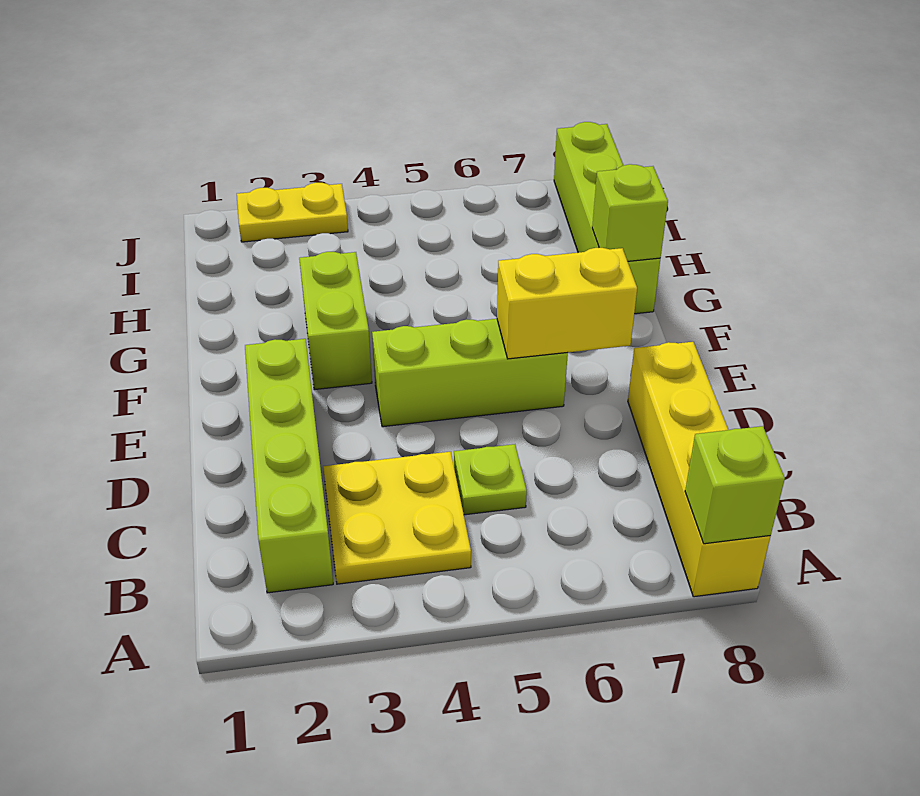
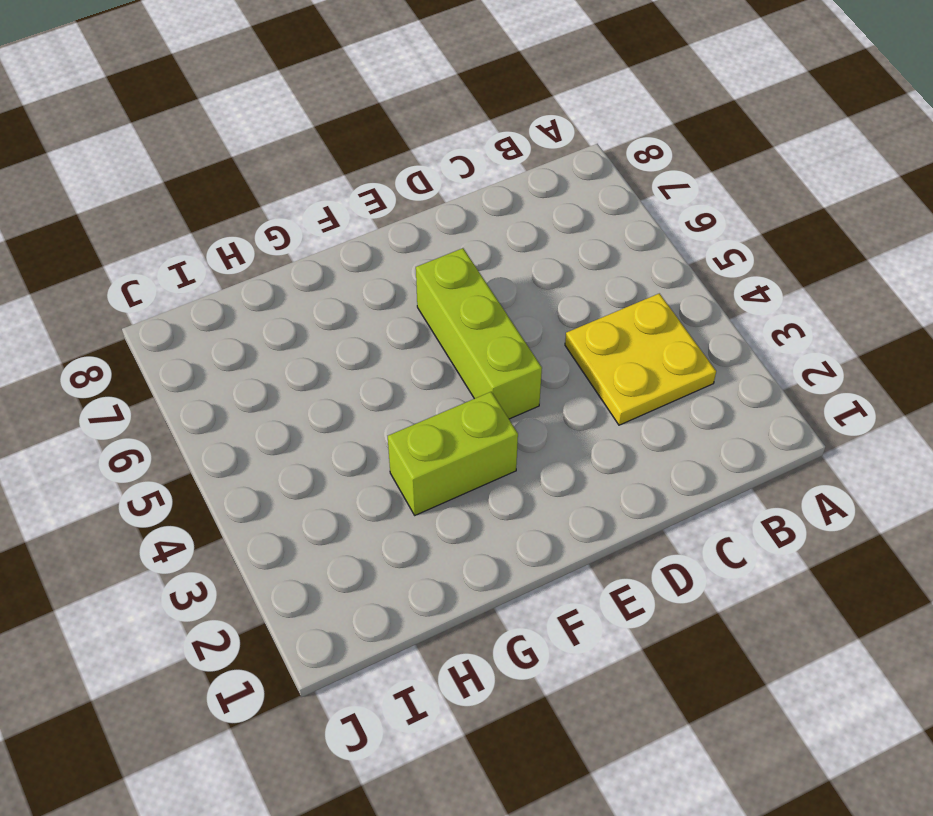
none -> yellow 1x4 brick [628,342,771,597]
none -> lime 1x4 brick [245,339,333,593]

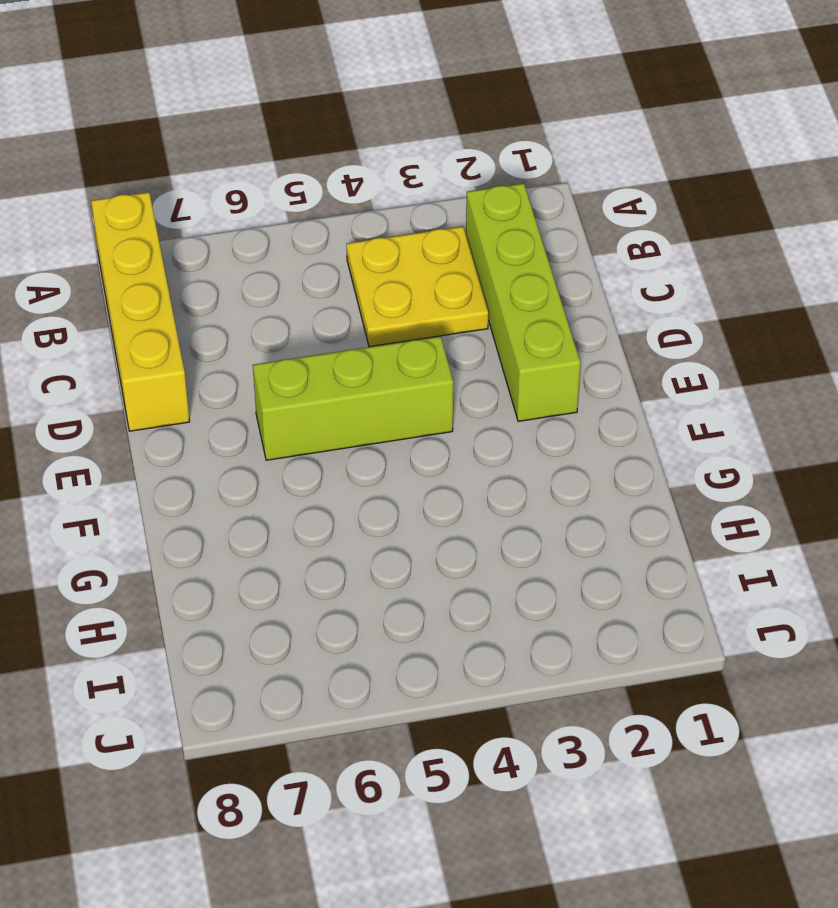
none -> lime 1x1 plate [454,444,527,515]
none -> lime 1x2 brick [299,252,372,390]

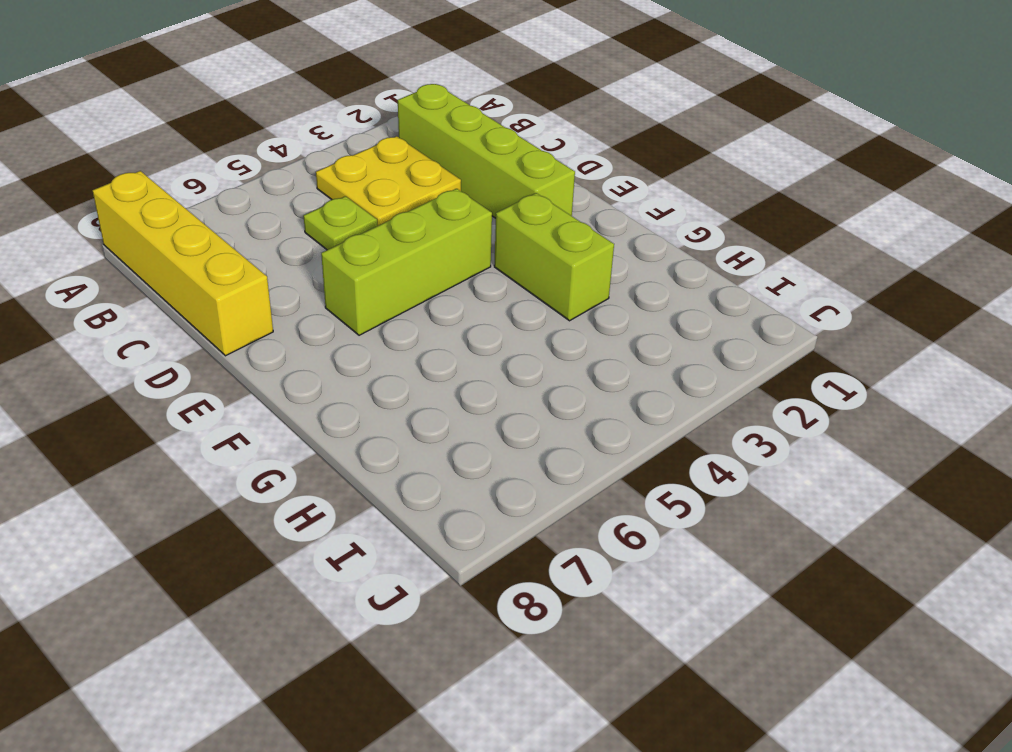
none -> lime 1x4 brick [554,122,660,314]
none -> yellow 1x2 plate [237,183,348,242]

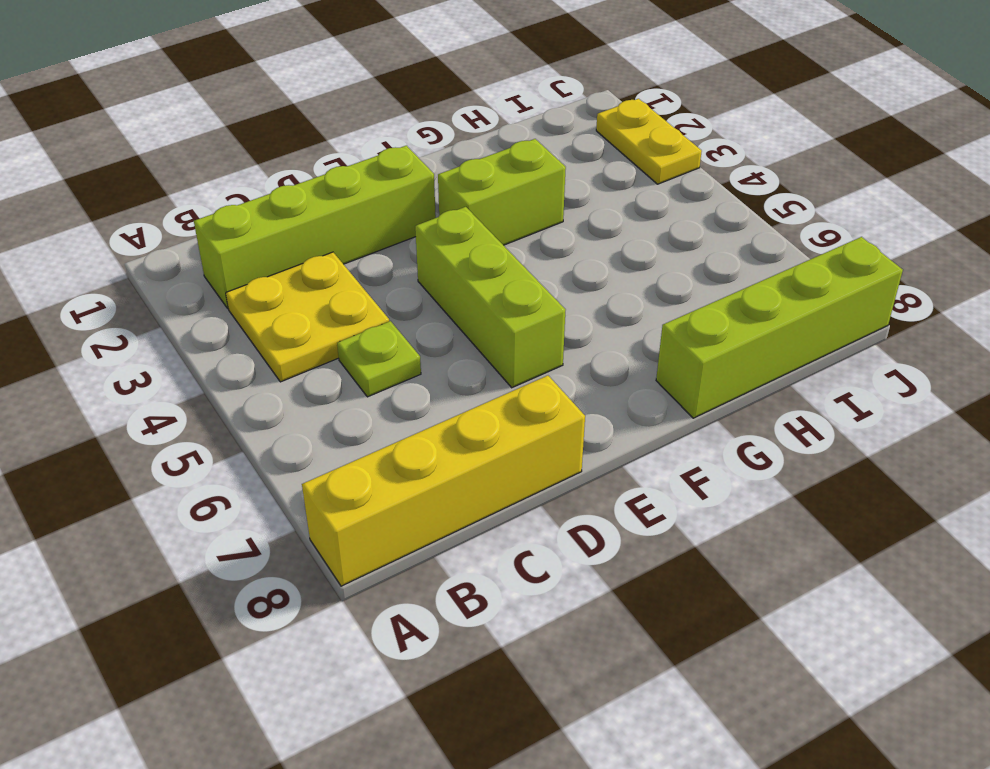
none -> lime 1x1 brick [685,426,785,544]
none -> yellow 1x2 brick [497,248,637,359]

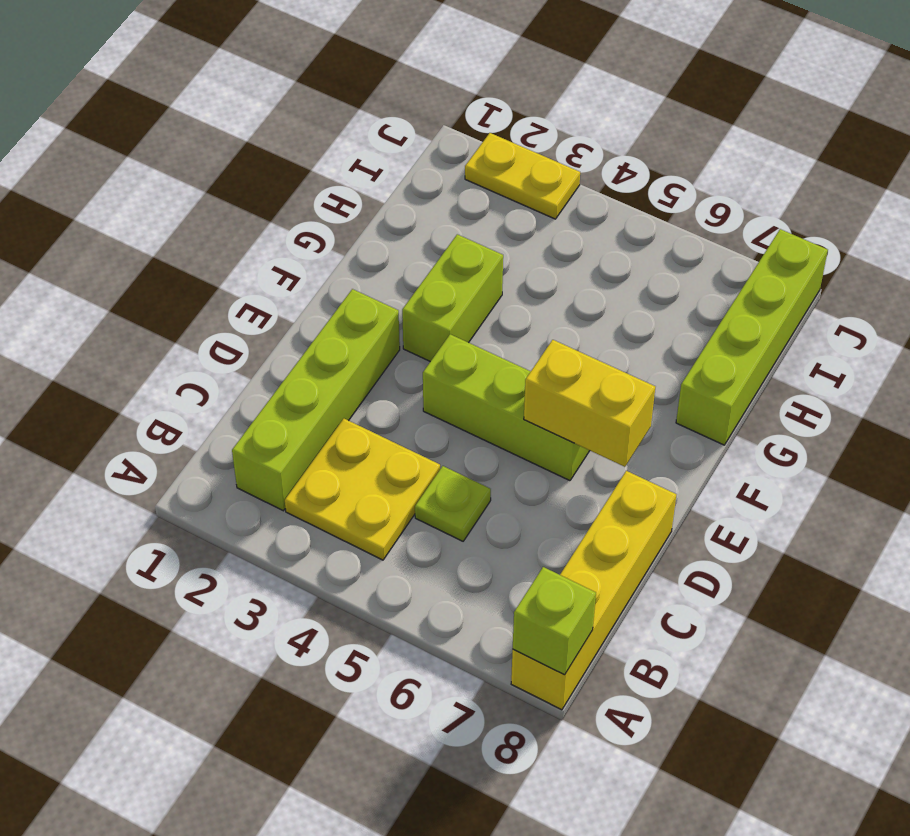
none -> lime 1x1 brick [592,164,668,261]

